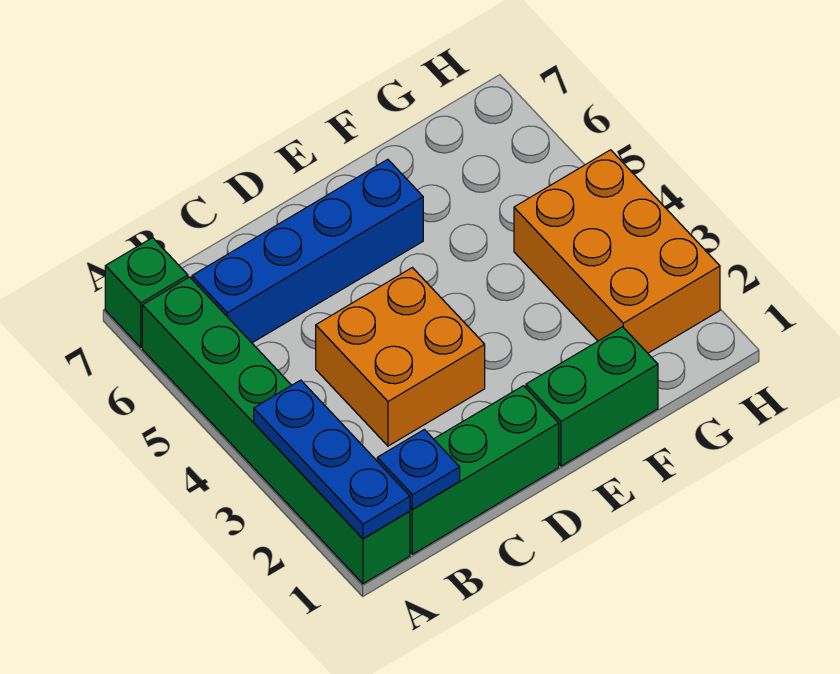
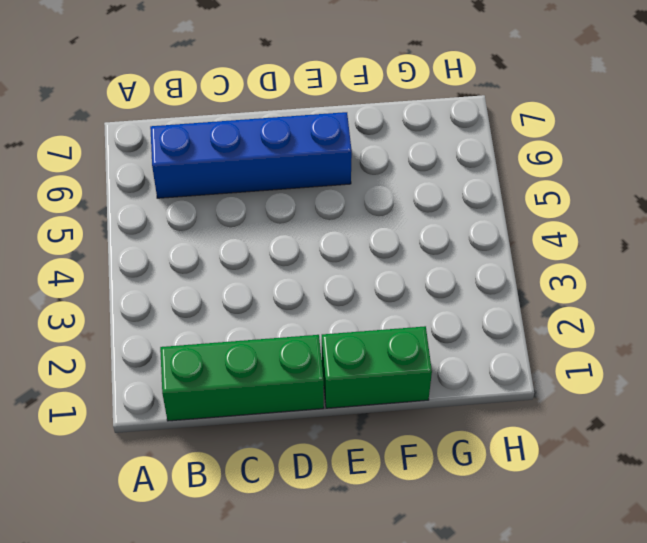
none -> green 1x6 brick [142,277,410,584]
none -> green 1x1 brick [105,238,188,347]

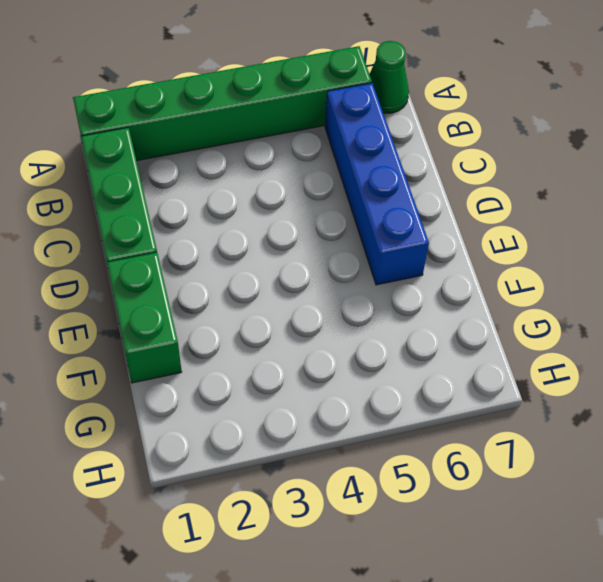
green 1x1 cone [370,41,409,113] -> green 1x1 brick [105,238,188,347]
none -> orange 2x2 brick [316,268,485,446]
none -> orange 2x3 brick [514,150,720,353]

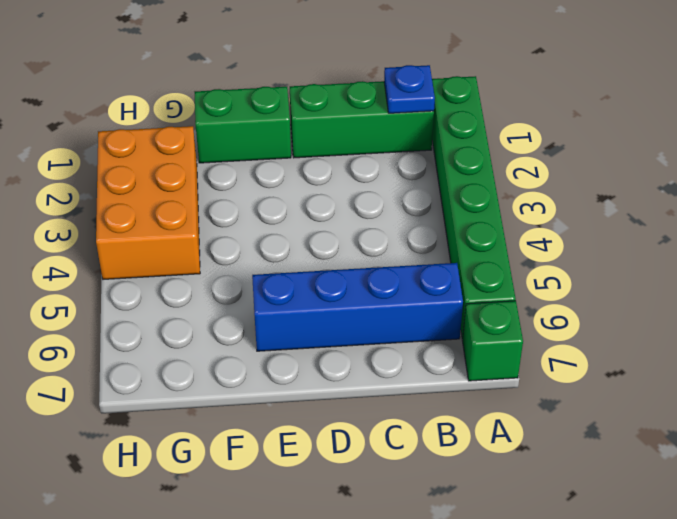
none -> orange 2x2 brick [316,268,485,446]
none -> blue 1x3 plate [254,380,410,539]

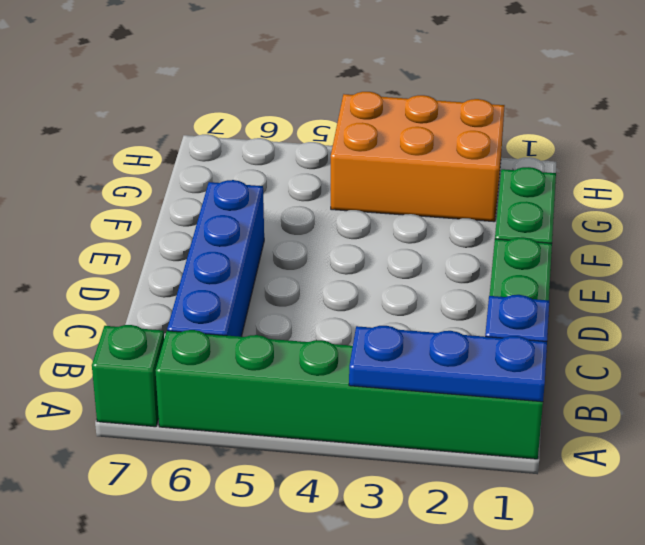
none -> orange 2x2 brick [316,268,485,446]

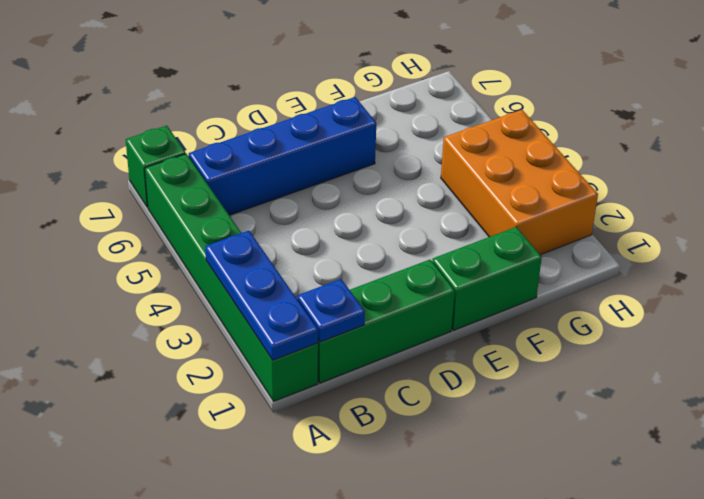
none -> orange 2x2 brick [316,268,485,446]

